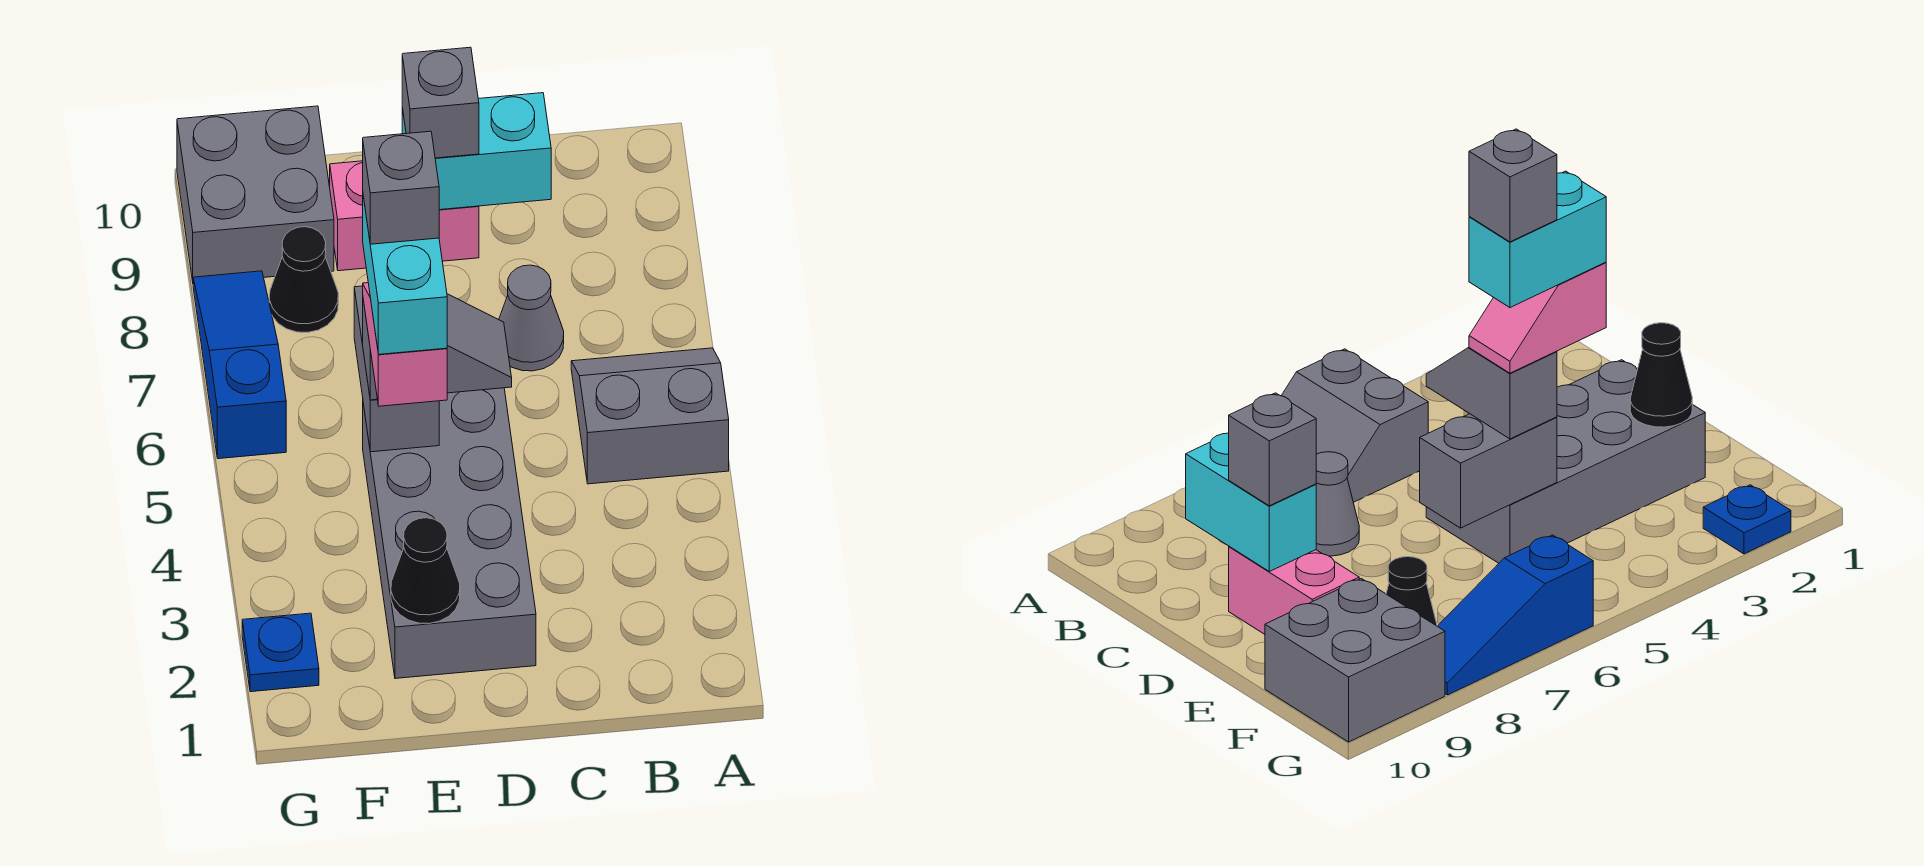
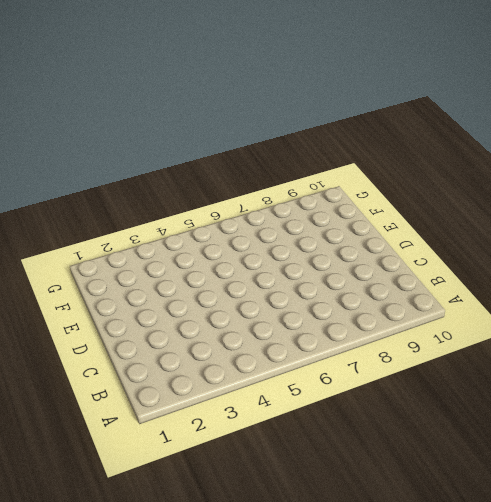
none -> grey 2x2 slope [571,348,729,484]
none -> grey 1x1 cone [499,265,564,371]
none -> grey 2x4 brick [363,388,536,678]

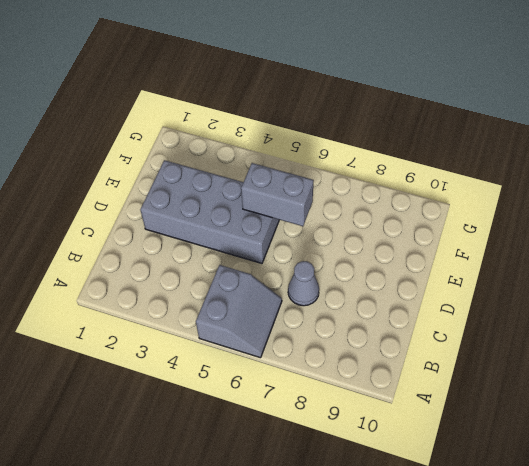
none -> pink 1x2 brick [330,161,479,271]
none -> black 1x1 cone [269,227,338,332]
none -> grey 2x2 brick [177,106,334,281]

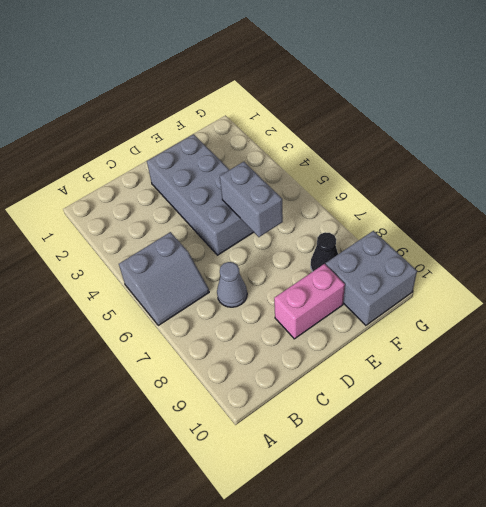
none -> blue 1x1 plate [242,613,319,692]
none -> blue 1x3 slope [193,271,286,459]
none -> cyan 1x2 brick [402,93,551,210]

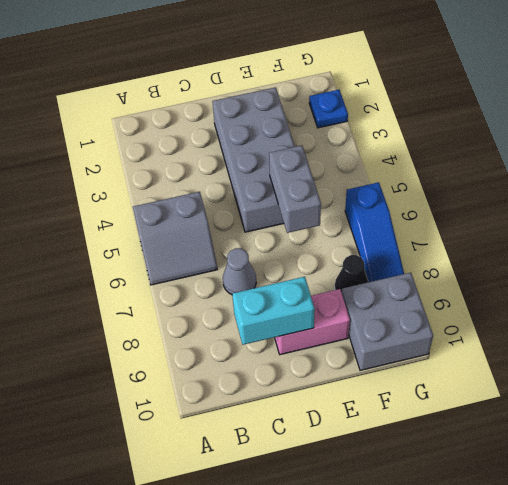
none -> black 1x1 cone [391,518,460,624]
none -> grey 1x2 slope [363,294,512,400]
none -> grey 1x1 brick [402,47,479,158]

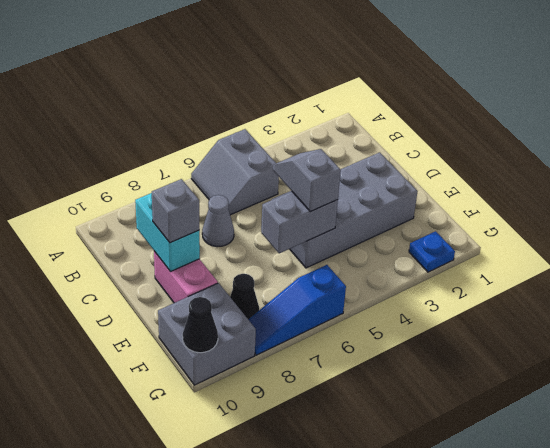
black 1x1 cone [183,297,218,353] -> black 1x1 cone moved to [391,518,460,624]
none -> pink 1x2 slope [363,283,447,406]
none -> cyan 1x2 brick [363,196,447,355]
none -> grey 1x1 brick [363,131,439,244]

